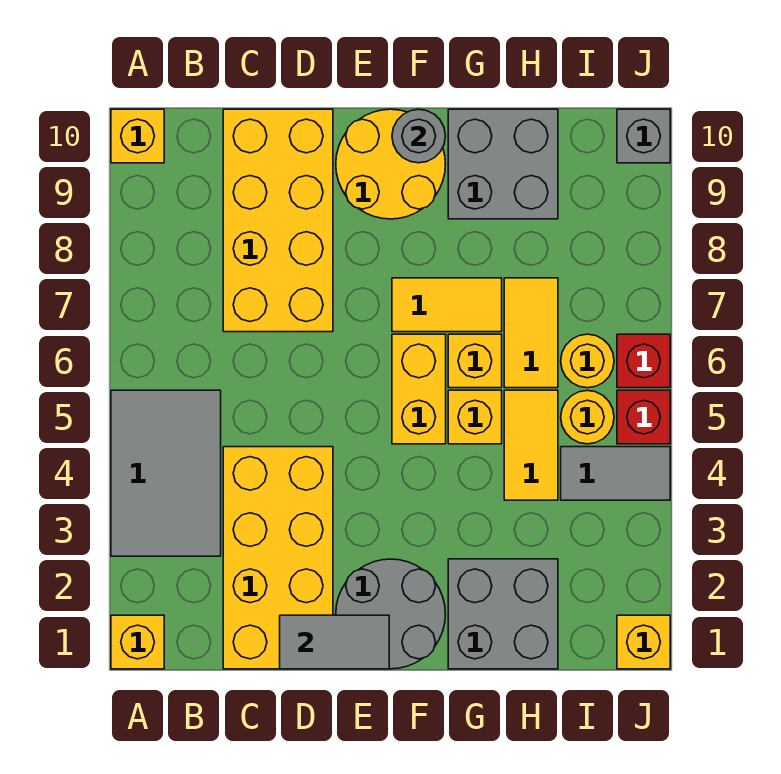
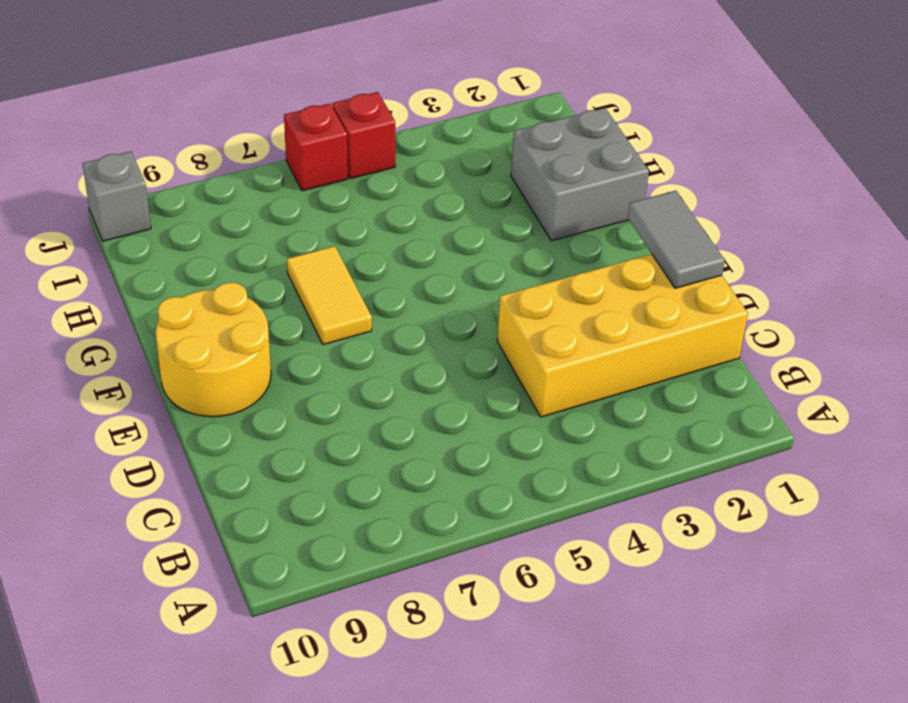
none -> yellow 1x1 brick [111,615,164,669]
none -> grey 2x3 tile [111,390,221,556]
none -> yellow 1x1 brick [111,109,164,163]

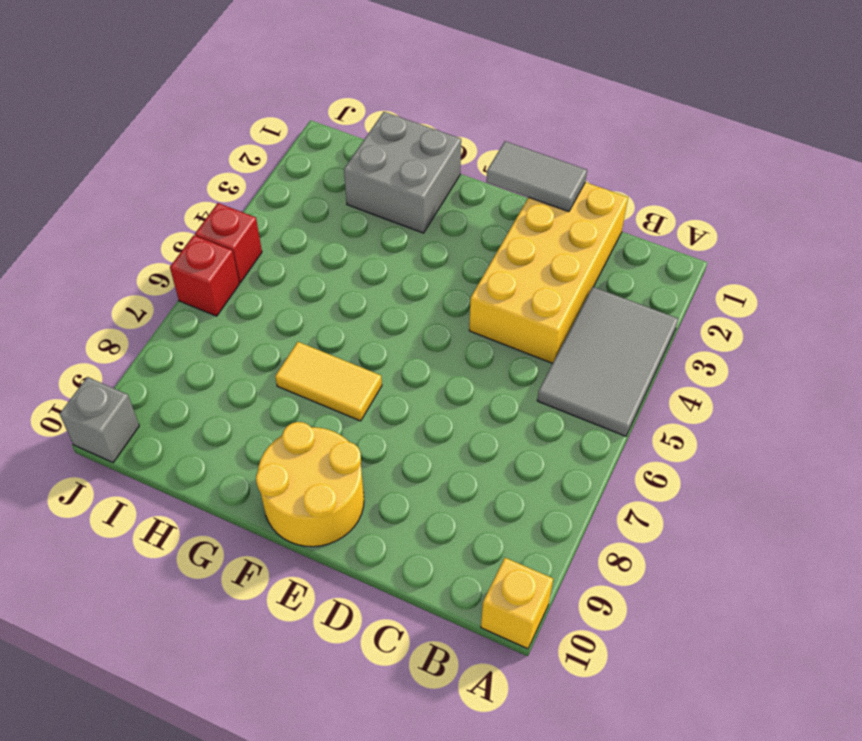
none -> yellow 1x1 brick [111,615,164,669]
none -> yellow 2x4 brick [223,109,333,332]
none -> grey 2x2 round brick [336,559,445,669]

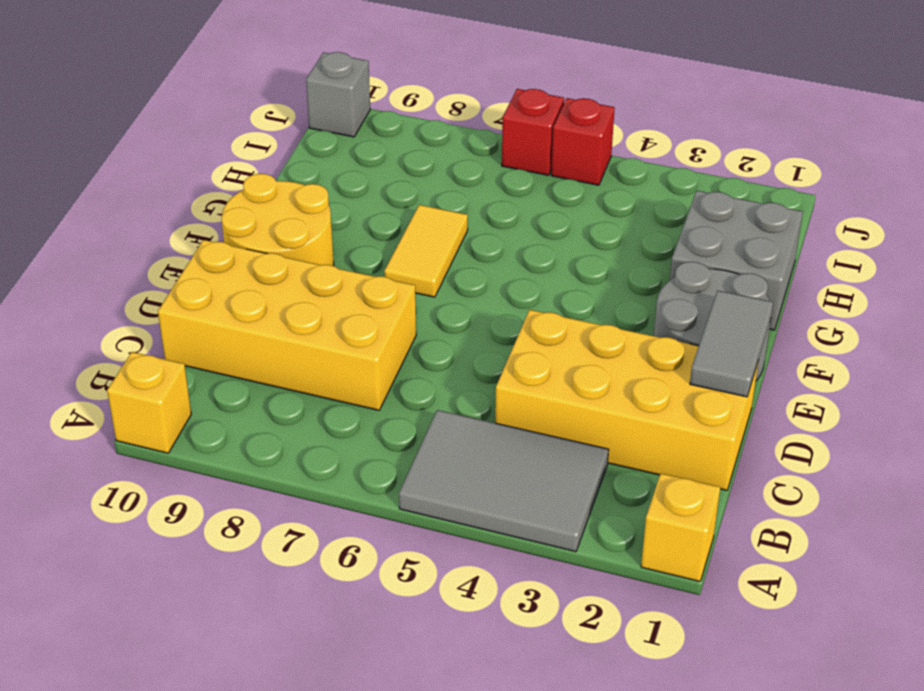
none -> yellow 1x2 brick [392,334,446,444]
none -> yellow 1x1 brick [448,390,502,444]
none -> yellow 1x1 brick [448,334,502,388]

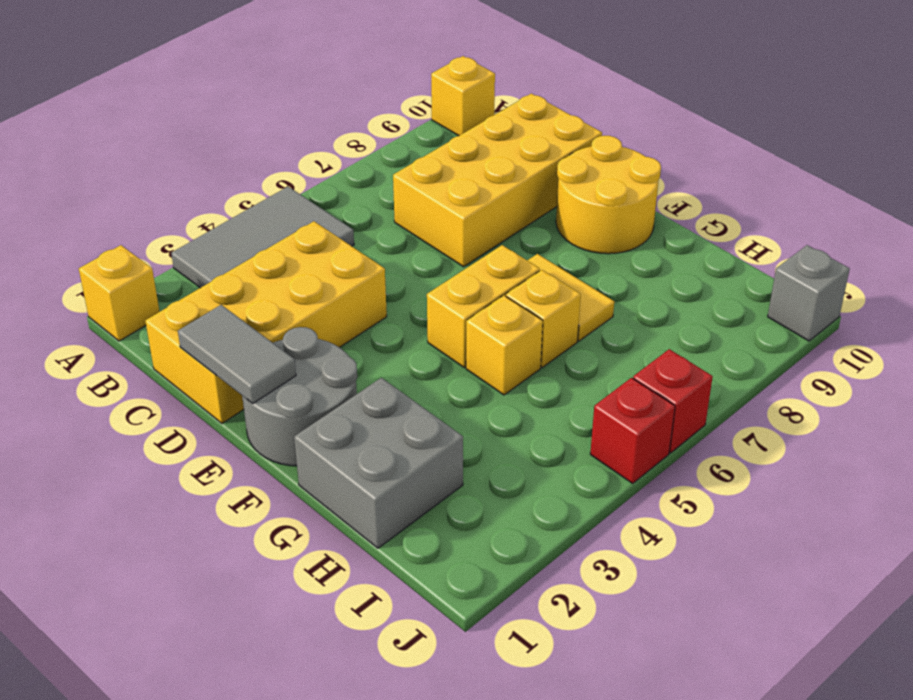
none -> grey 2x2 brick [448,109,558,219]
none -> yellow 1x2 tile [504,390,558,500]
none -> yellow 1x2 tile [504,278,558,388]

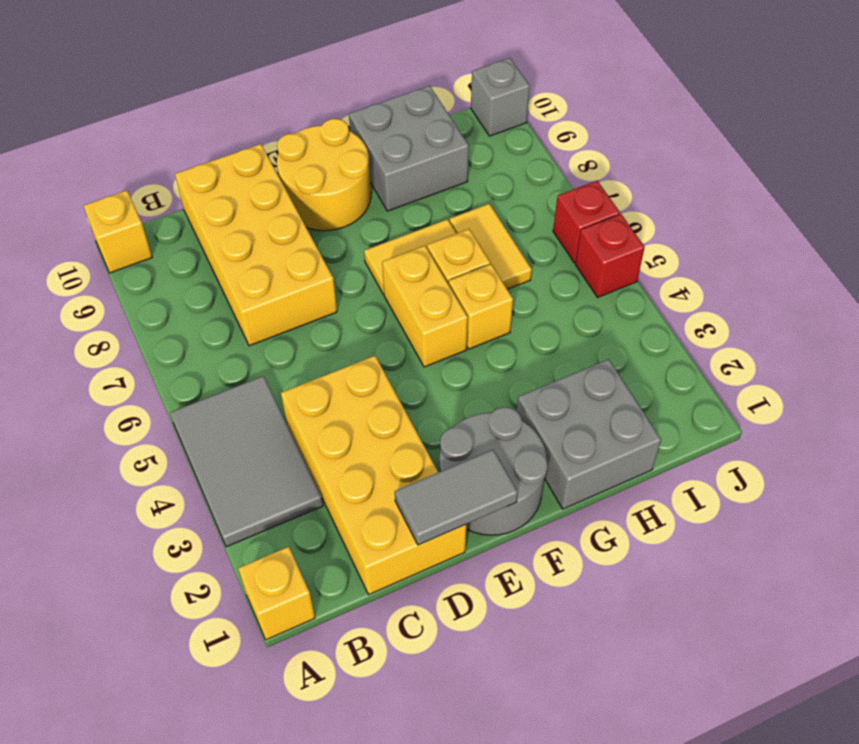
none -> yellow 1x2 tile [504,390,558,500]
none -> grey 1x2 tile [561,447,670,500]
none -> yellow 1x1 round brick [561,391,614,444]

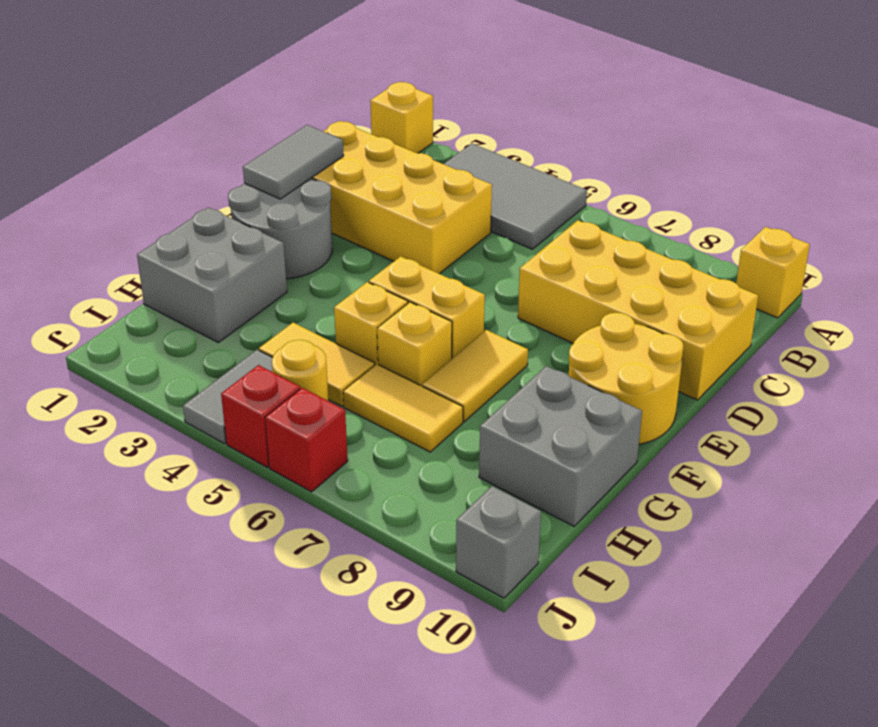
none -> yellow 1x1 round brick [561,334,614,388]
none -> yellow 1x1 brick [617,615,670,669]
none -> grey 1x1 round brick [392,109,445,163]

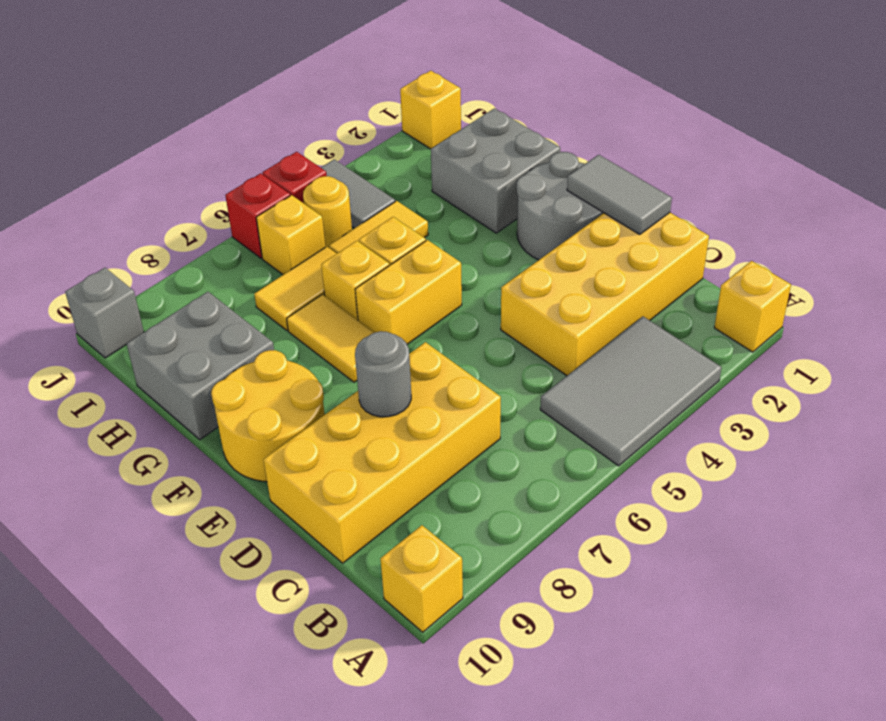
grey 1x1 round brick [355,331,411,417] -> grey 1x1 round brick moved to [392,109,445,163]
yellow 1x1 brick [256,195,325,275] -> yellow 1x1 round brick [561,334,614,388]

